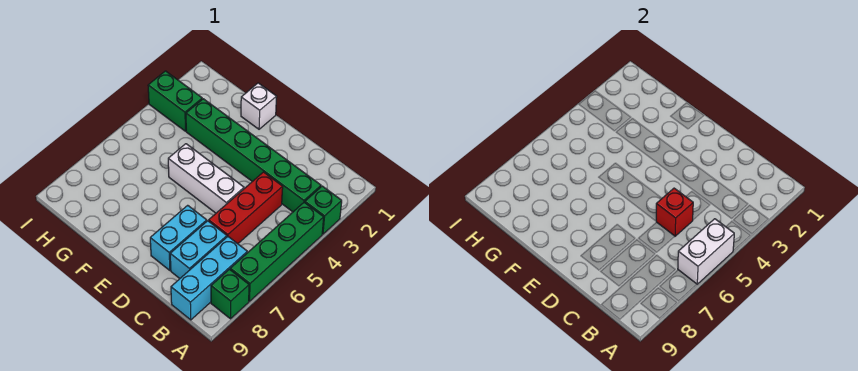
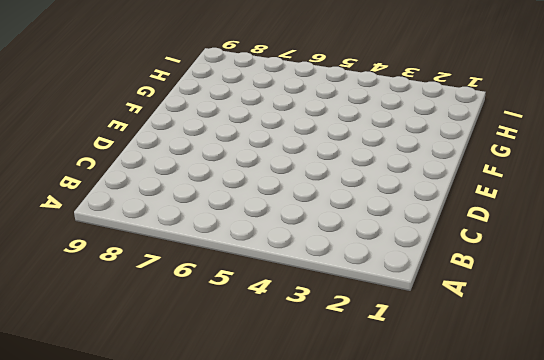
none -> green 1x1 brick [305,186,342,234]
none -> green 1x4 brick [230,202,324,301]
none -> green 1x1 brick [211,269,249,319]

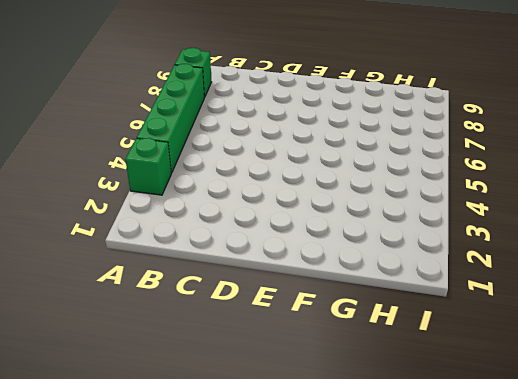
none -> green 1x6 brick [186,99,321,212]
none -> cyan 1x3 brick [171,237,247,320]
none -> red 1x3 brick [209,172,283,244]

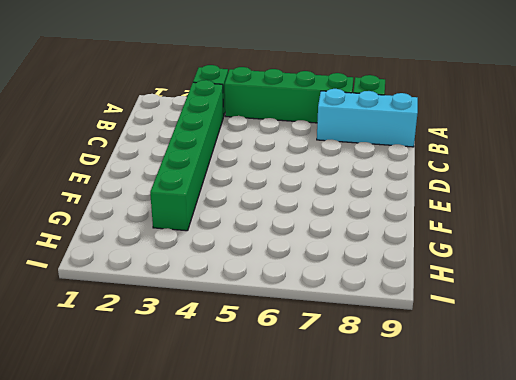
none -> red 1x3 brick [209,172,283,244]
none -> cyan 1x2 brick [170,221,227,278]
none -> white 1x3 brick [168,144,244,213]

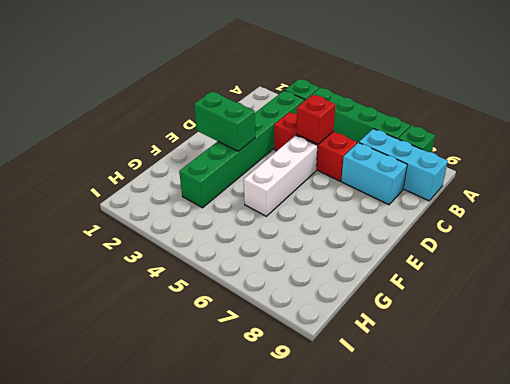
green 1x2 brick [194,92,255,151] -> green 1x2 brick turned to [148,71,202,131]
none -> cyan 1x2 brick [150,205,207,270]
none -> white 1x1 brick [241,83,277,129]
none -> white 1x2 brick [678,219,734,284]

